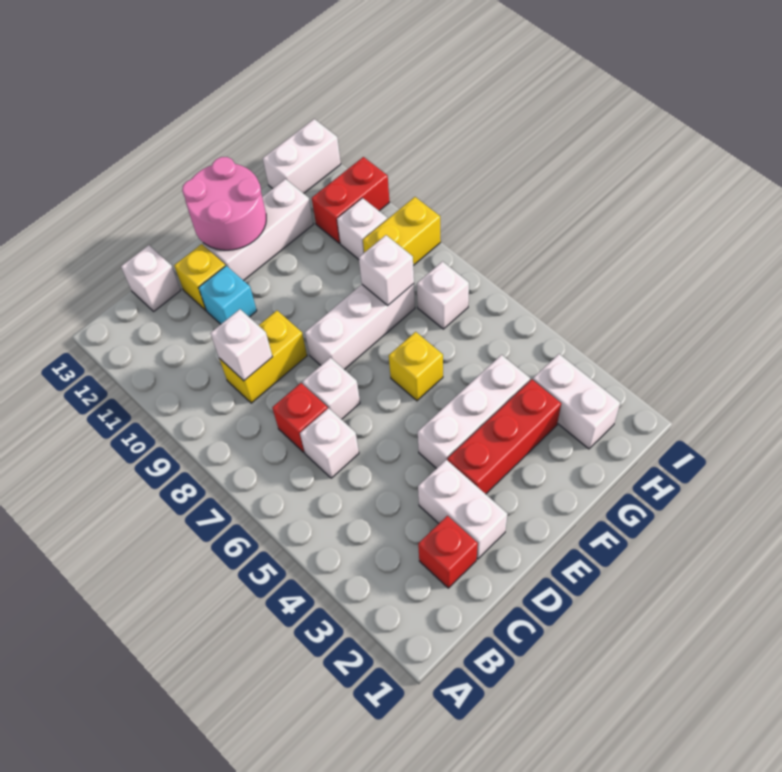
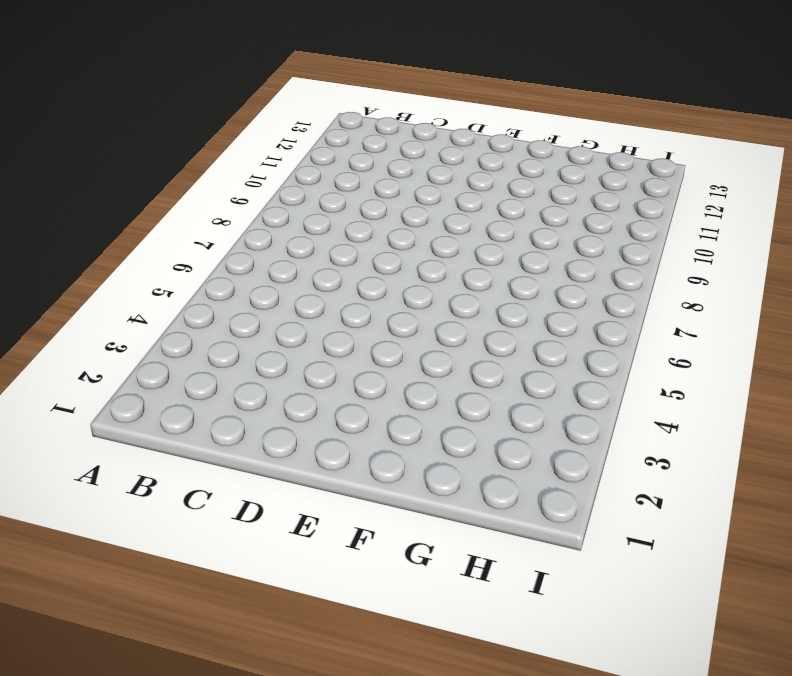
none -> red 1x1 brick [418,516,478,588]
none -> white 1x1 brick [300,408,359,478]
none -> red 1x1 brick [272,383,328,452]

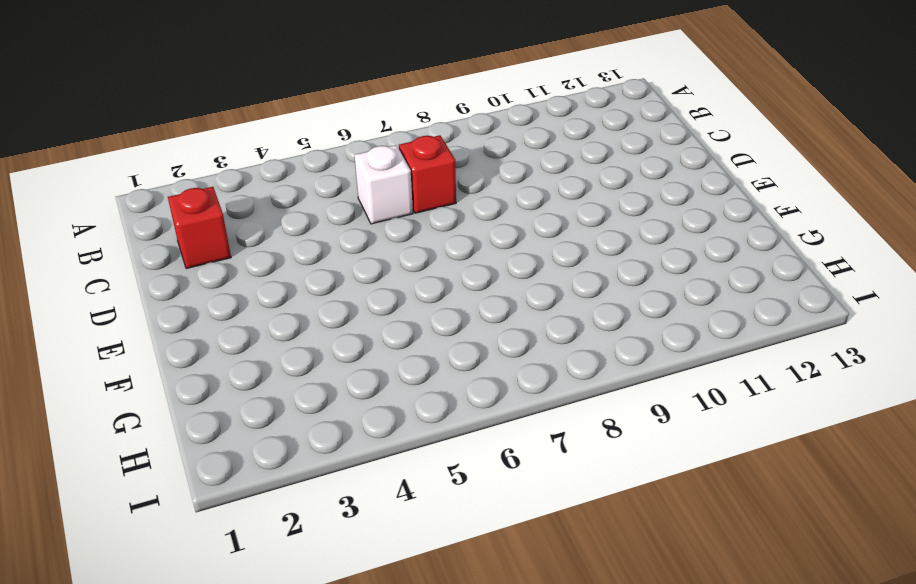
none -> yellow 1x2 brick [219,311,307,403]
none -> white 1x1 brick [121,245,181,311]
none -> white 1x2 brick [418,460,508,559]

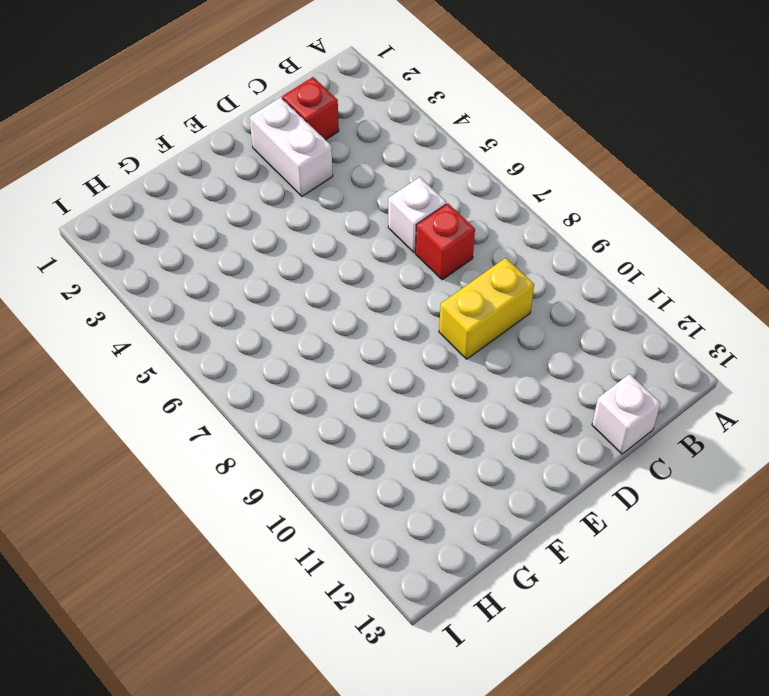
none -> white 1x1 brick [302,358,360,419]
none -> cyan 1x1 brick [199,266,257,324]
none -> yellow 1x1 brick [174,244,225,311]

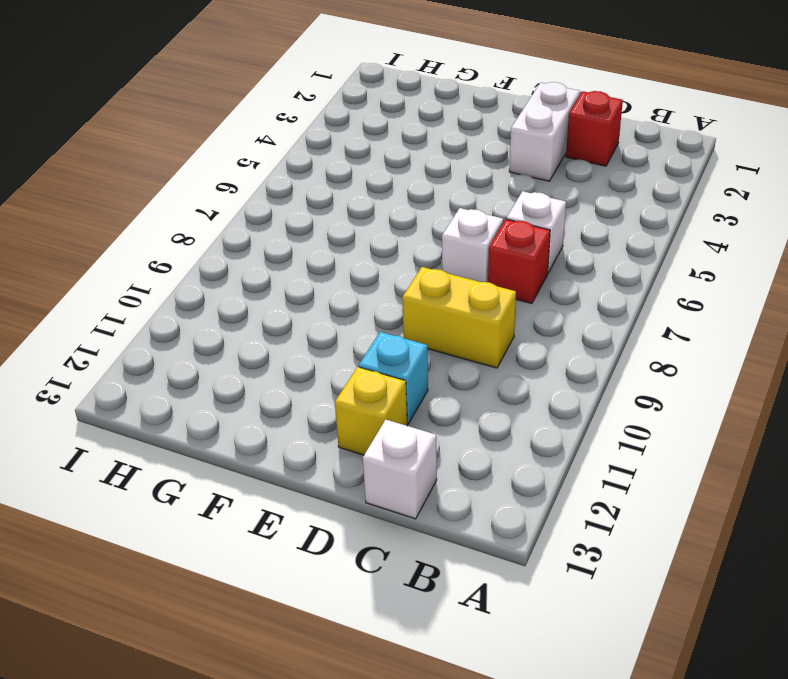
none -> red 1x3 brick [448,380,561,494]
none -> white 1x3 brick [418,355,530,469]
none -> white 1x3 brick [305,284,415,370]

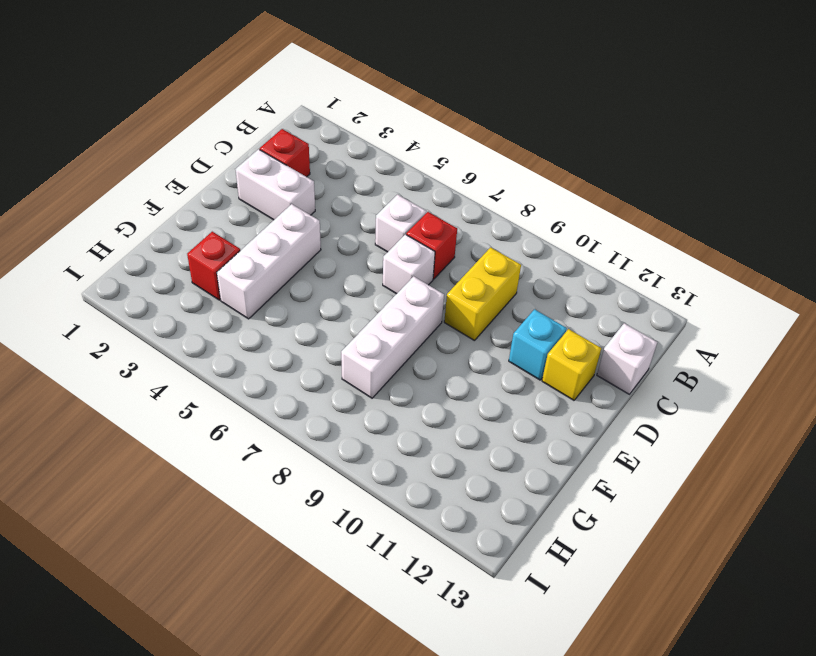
red 1x1 brick [187,232,240,300] -> red 1x3 brick [448,380,561,494]
none -> white 1x3 brick [203,179,313,281]
none -> yellow 1x1 brick [389,332,443,401]
none -> white 1x2 brick [533,354,620,449]

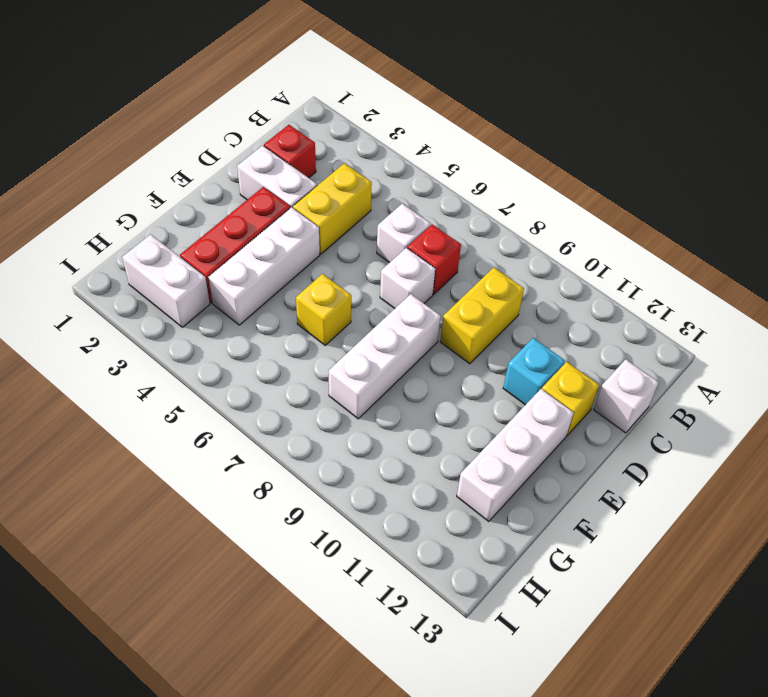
yellow 1x2 brick [293,163,372,254] -> yellow 1x2 brick moved to [363,197,441,266]
none -> white 1x1 brick [417,261,469,329]
none -> white 1x1 brick [337,198,387,259]
none -> red 1x2 brick [312,157,390,243]

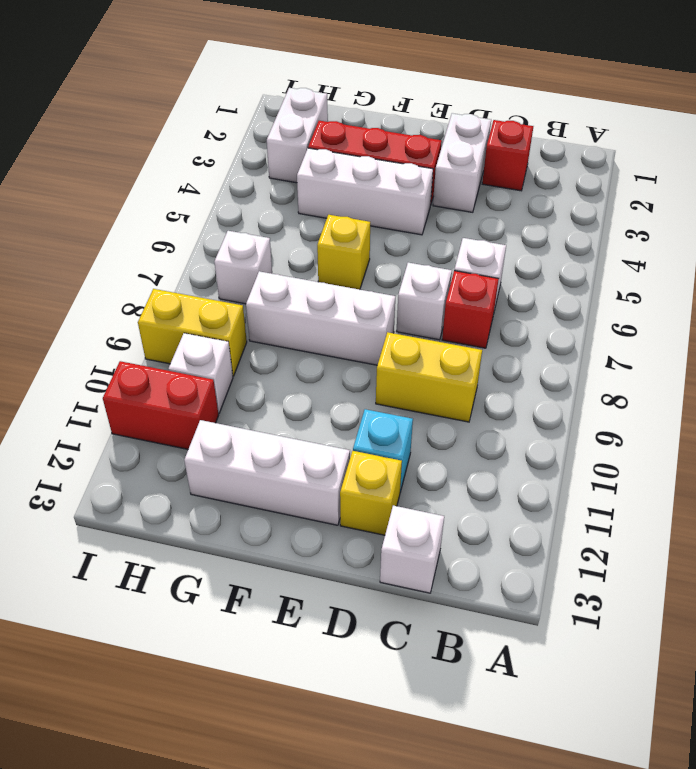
none -> white 1x2 brick [263,119,341,193]
none -> white 1x1 brick [210,309,272,381]
none -> pink 2x2 round brick [182,157,266,250]

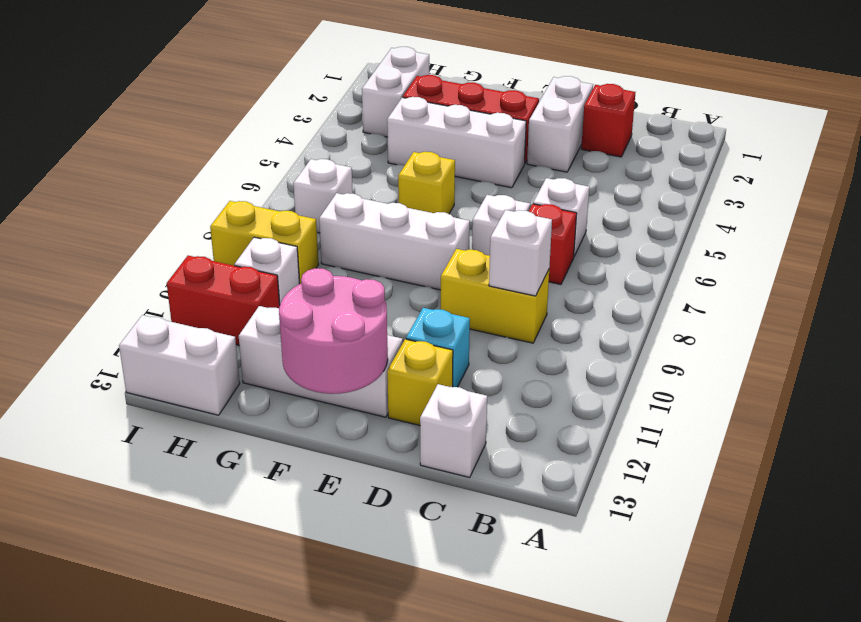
none -> white 1x1 brick [359,235,414,305]

